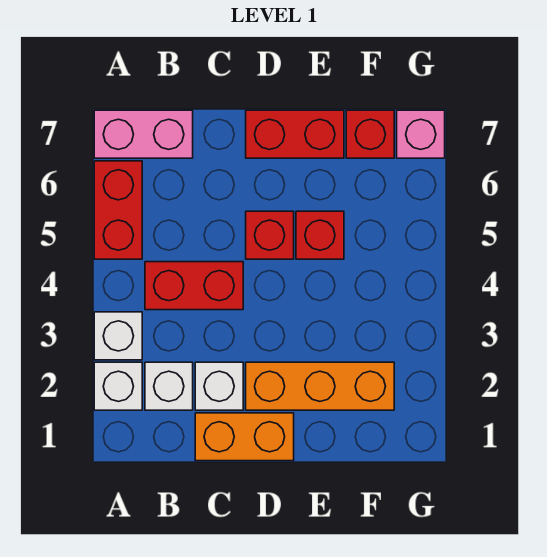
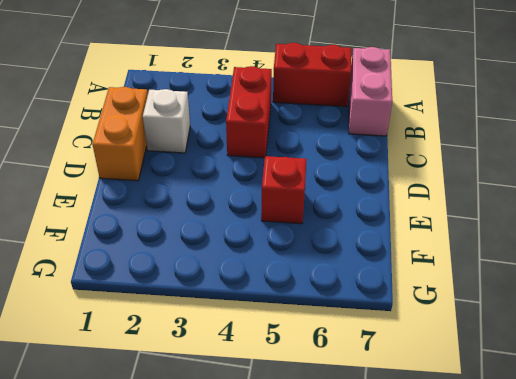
none -> white 1x1 brick [94,362,142,410]
none -> white 1x1 brick [94,312,142,360]
none -> white 1x1 brick [145,362,193,410]

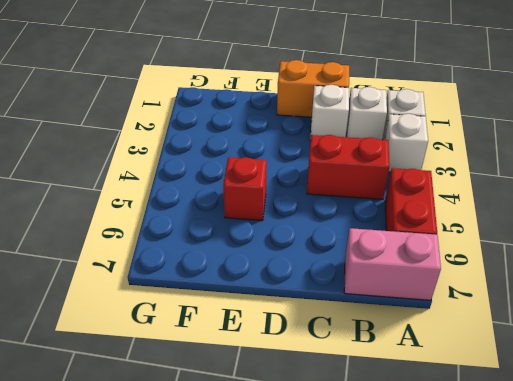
none -> orange 1x3 brick [246,362,394,410]
none -> red 1x1 brick [246,211,294,259]
none -> red 1x2 brick [246,110,344,158]

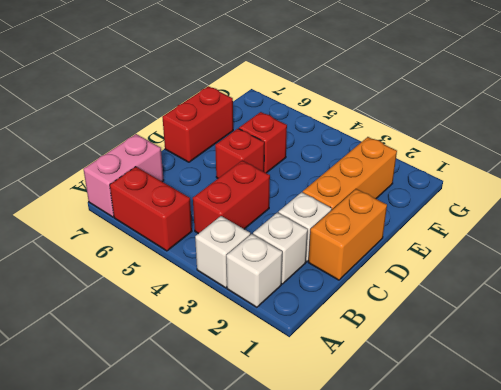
none -> red 1x1 brick [346,110,394,158]
none -> pink 1x1 brick [397,110,445,158]

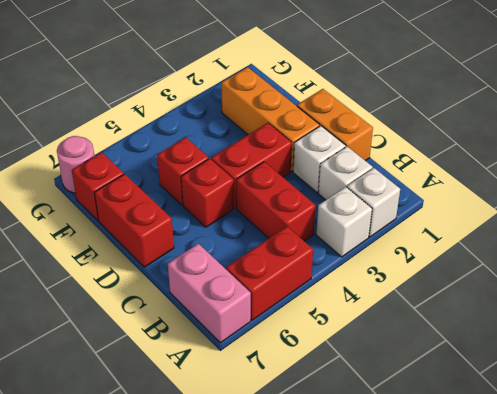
red 1x2 brick [211,123,292,208] -> none
pink 1x1 round brick [57,136,94,193] -> pink 1x1 brick [397,110,445,158]

